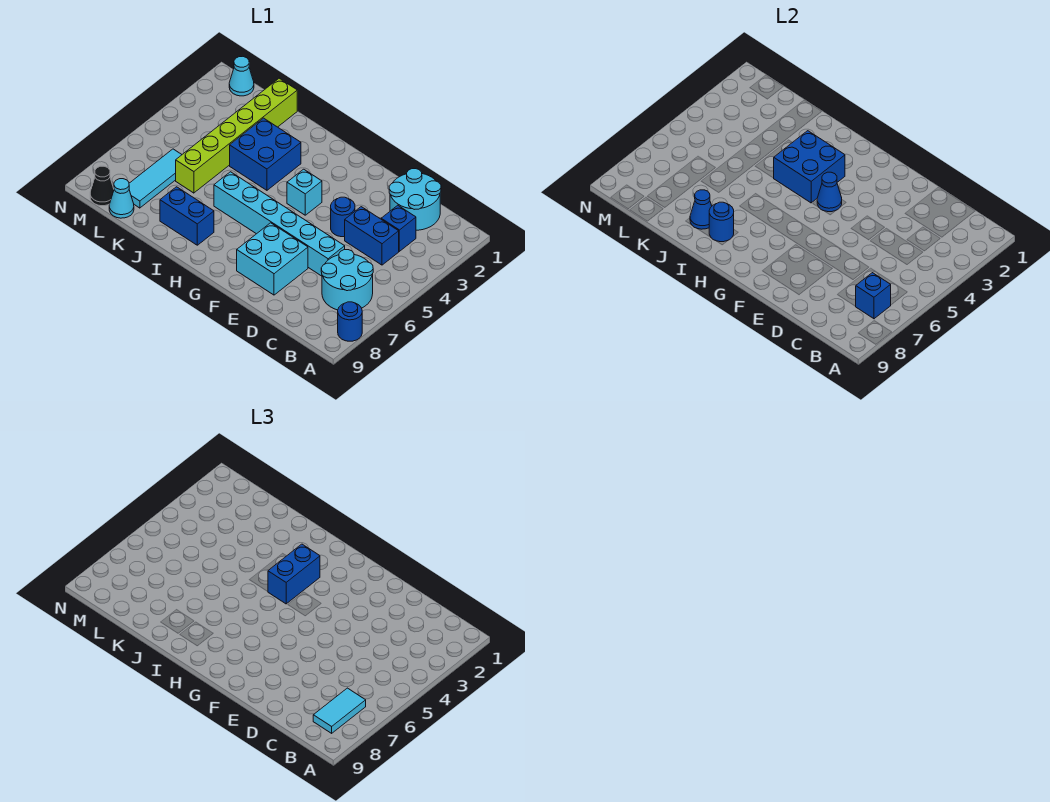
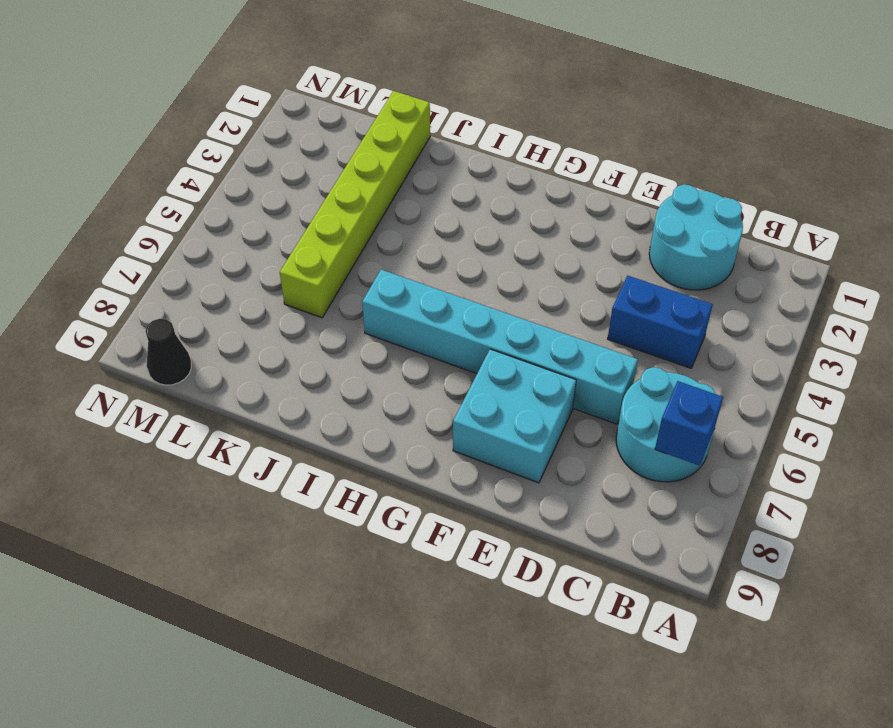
none -> blue 1x1 round brick [338,302,362,341]
none -> blue 1x1 brick [381,205,416,251]
none -> blue 1x1 round brick [331,197,355,237]

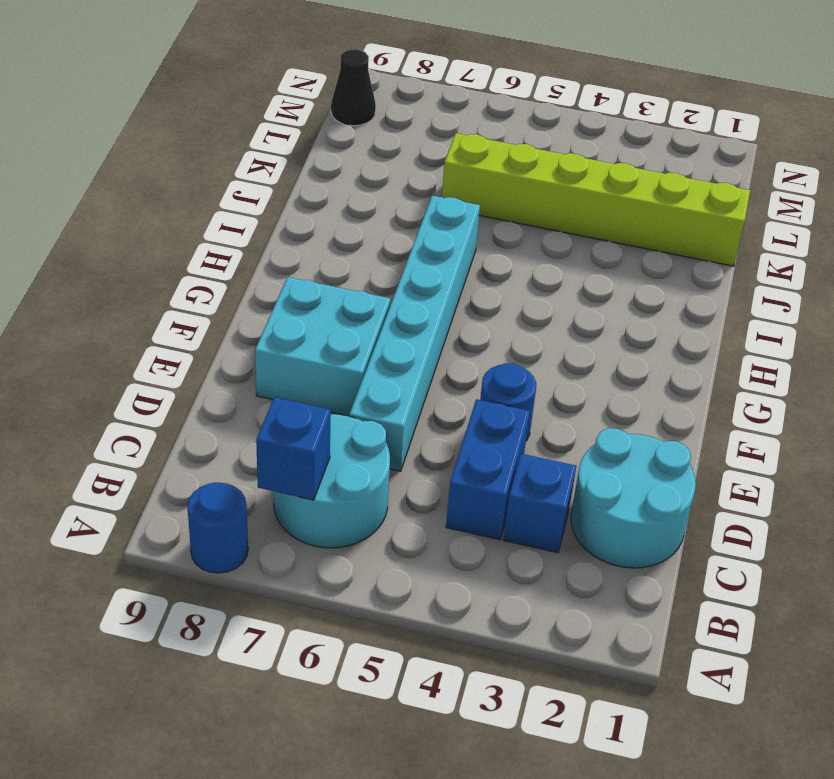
none -> cyan 1x1 brick [287,169,322,215]
none -> blue 2x2 brick [230,118,301,190]
none -> blue 1x2 brick [160,187,214,245]

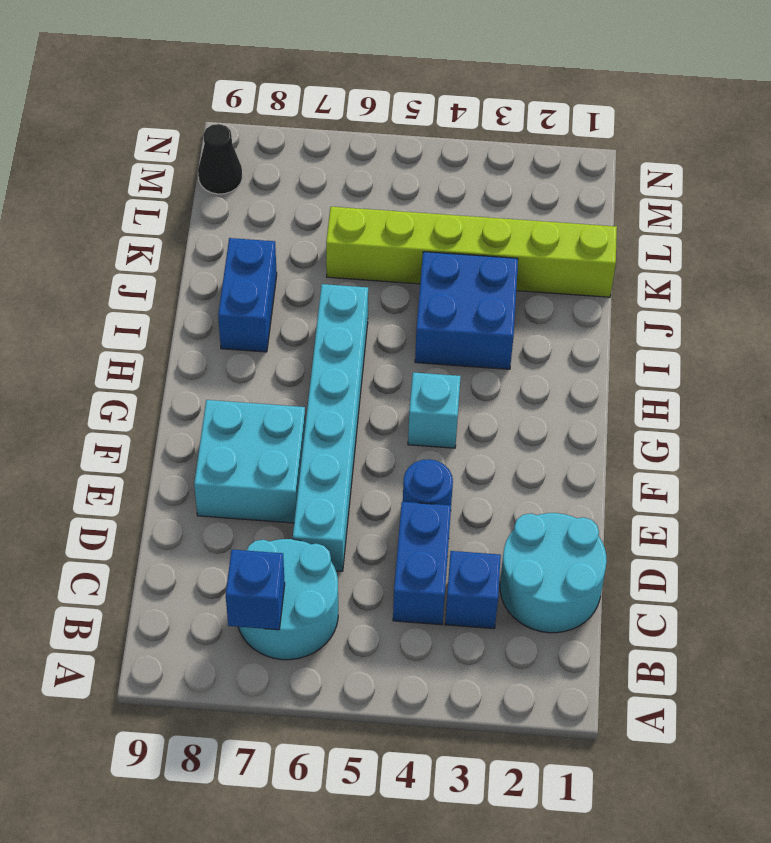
none -> blue 1x1 round brick [338,302,362,341]
none -> cyan 1x3 tile [129,149,182,208]
none -> cyan 1x1 cone [109,179,134,218]

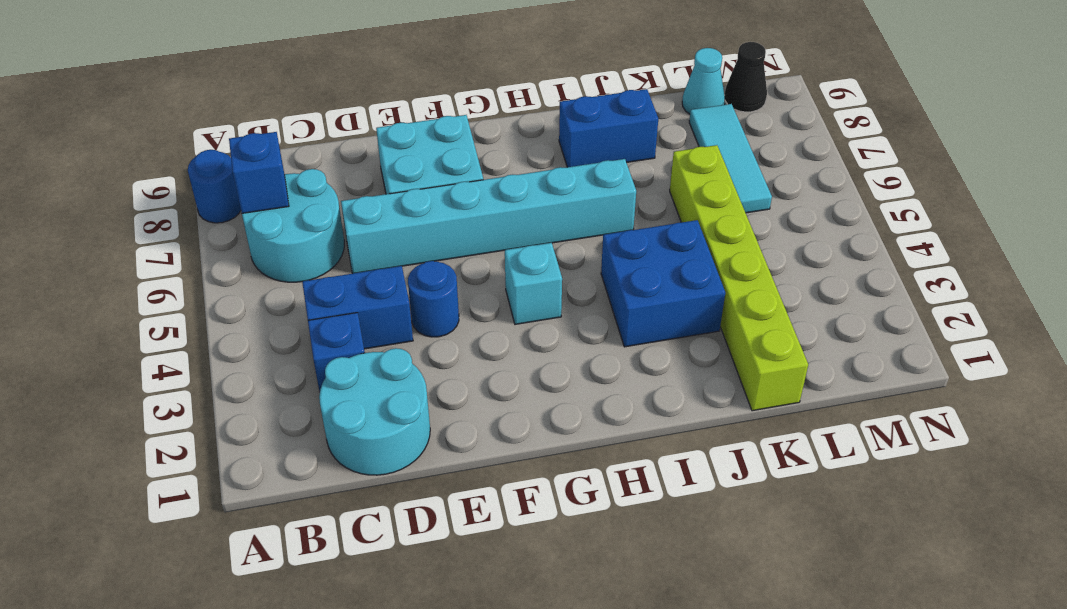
none -> cyan 1x1 cone [229,57,254,96]
none -> blue 1x1 cone [817,172,842,212]
none -> blue 2x2 brick [774,131,845,203]

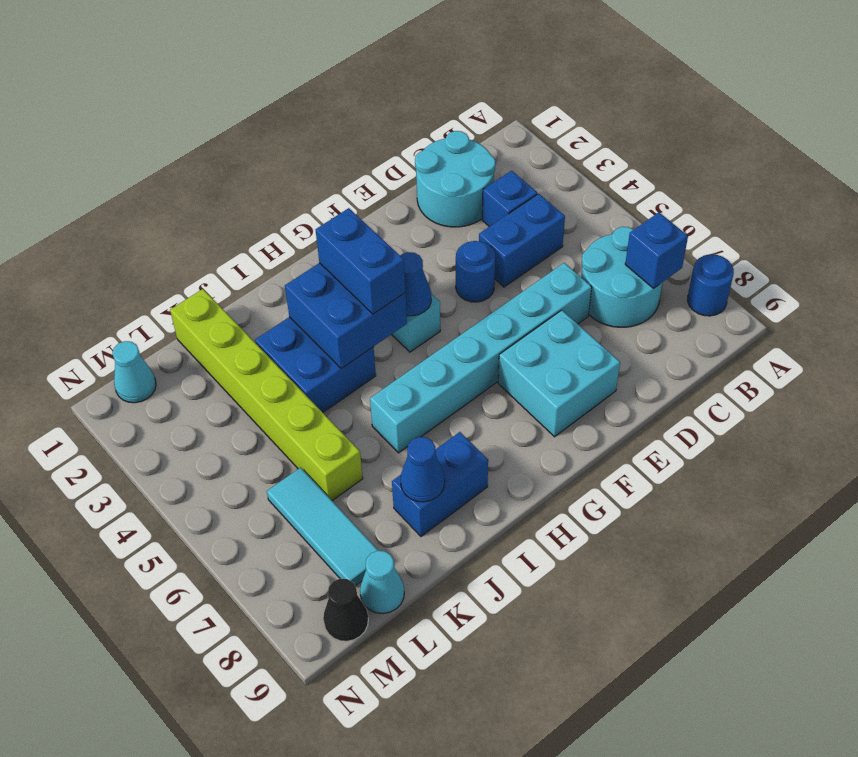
none -> blue 1x1 round brick [709,202,734,242]
none -> cyan 1x2 tile [313,688,366,733]

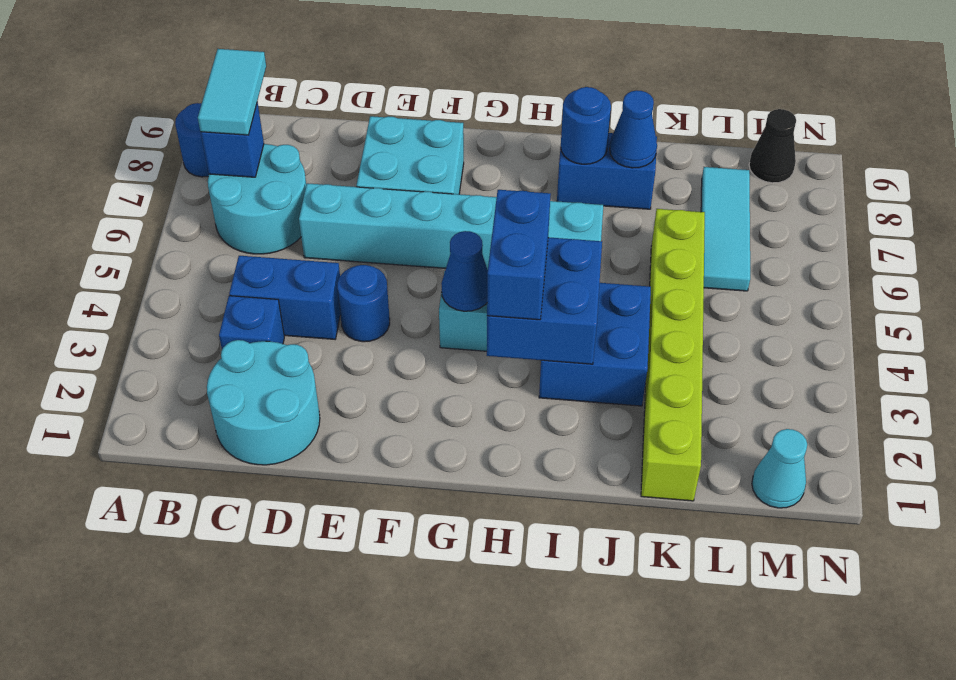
none -> cyan 1x1 cone [109,179,134,218]

